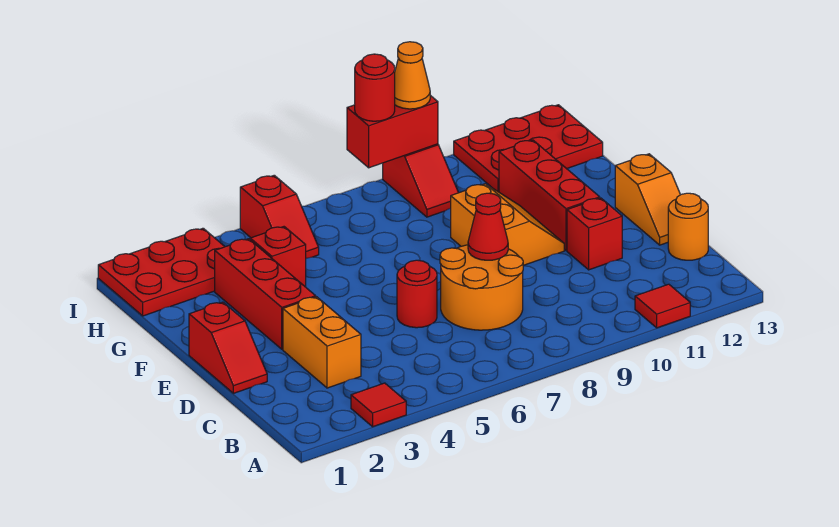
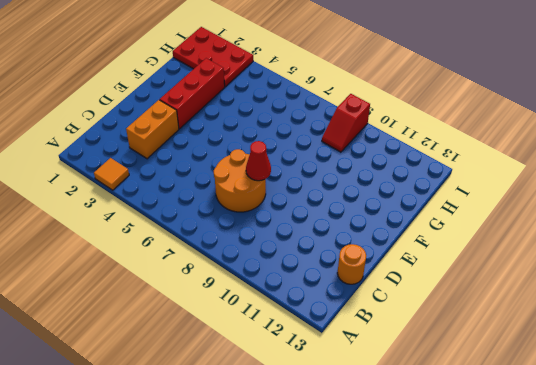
orange 1x1 tile [94,158,129,190] -> red 1x1 tile [351,383,406,427]
none -> red 1x1 tile [635,284,690,328]
none -> red 1x2 slope [189,302,267,393]
none -> red 1x1 round brick [397,260,437,328]

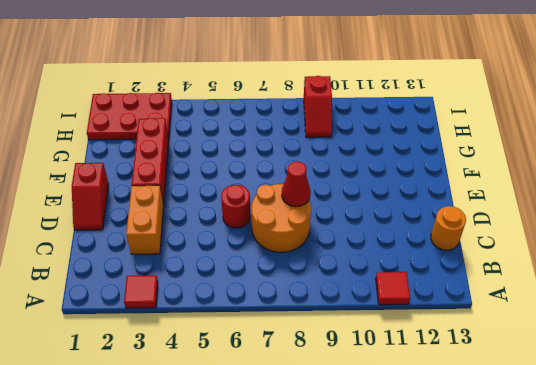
none -> red 1x1 brick [567,198,622,270]
none -> orange 1x2 slope [615,154,680,245]
none -> orange 2x2 slope [451,184,564,265]

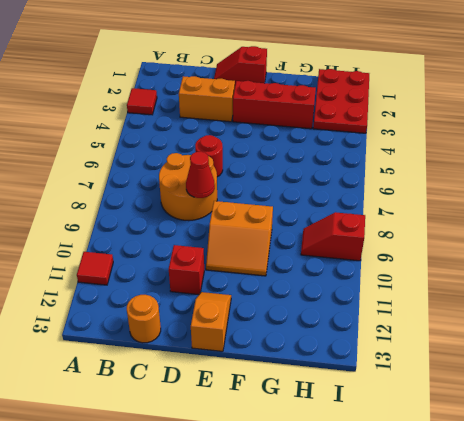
orange 1x2 slope [191,292,231,351] -> orange 1x2 slope turned to [615,154,680,245]
none -> red 1x3 brick [499,140,600,250]
none -> red 1x1 brick [250,227,306,287]
none -> red 1x2 slope [240,175,319,258]

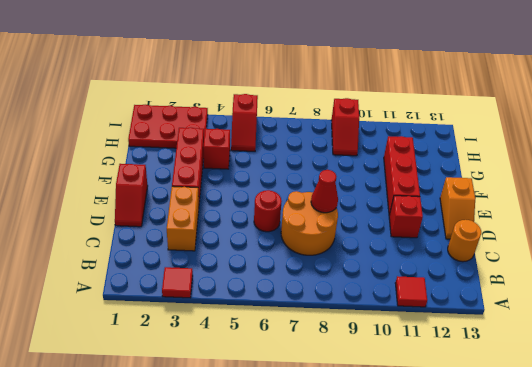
none -> orange 2x2 slope [451,184,564,265]
none -> red 2x3 plate [454,105,603,192]
none -> red 1x2 brick [347,95,438,168]

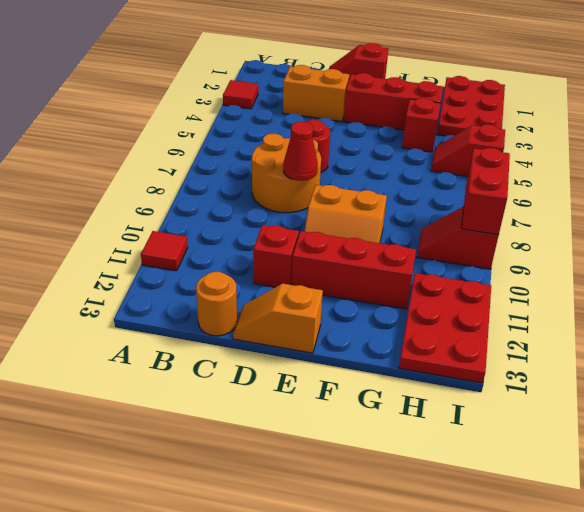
none -> red 1x1 round brick [355,54,395,121]
none -> orange 1x1 cone [395,42,430,109]

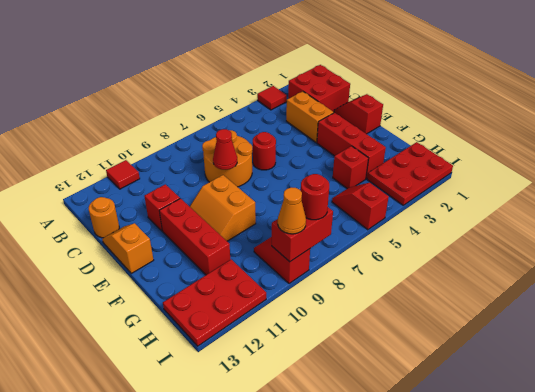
red 2x2 brick [288,65,350,112] -> none

